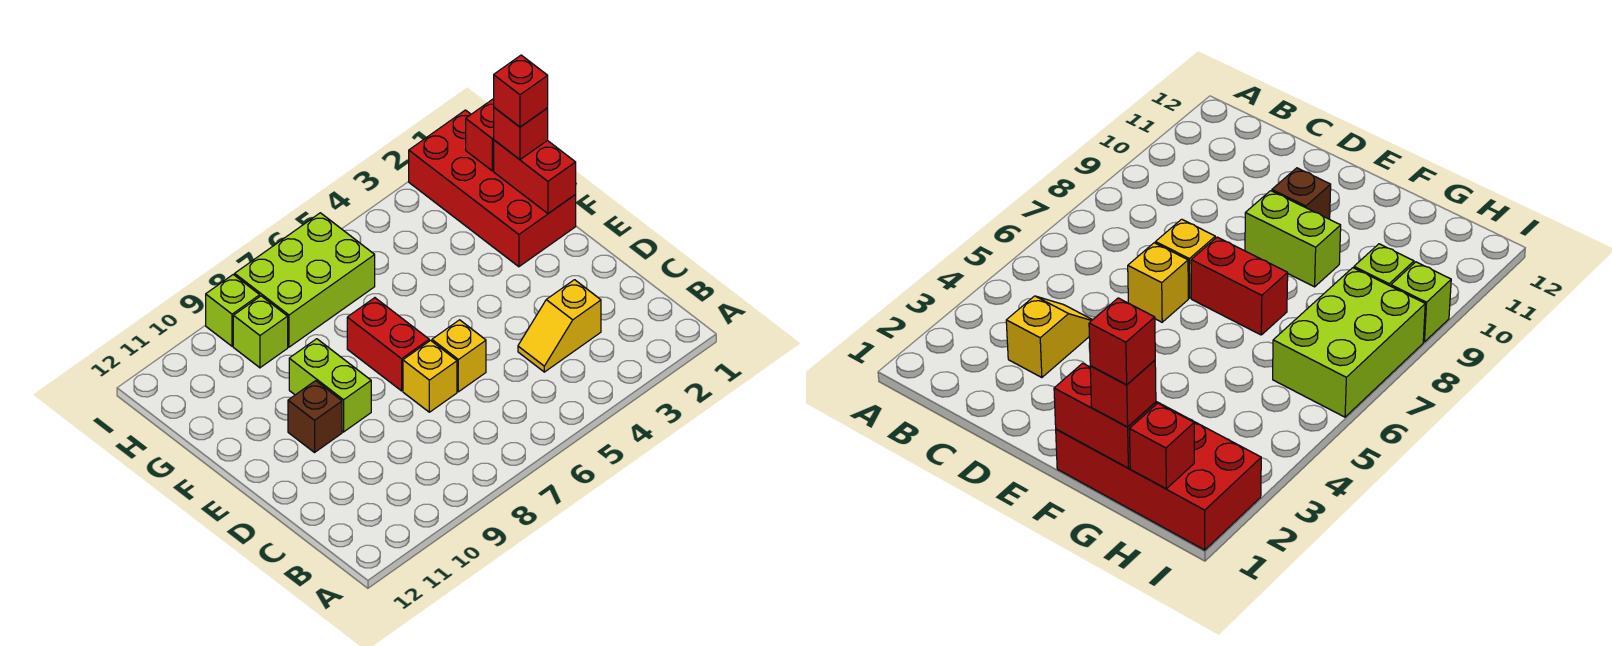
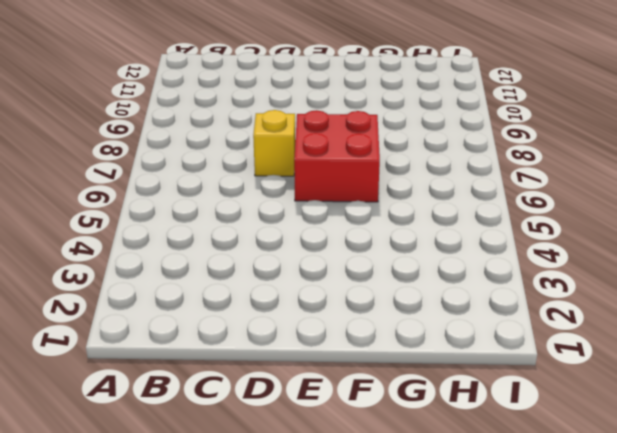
red 2x2 brick [294,110,380,202] -> red 1x2 brick [347,298,429,391]
none -> yellow 1x2 slope [518,280,601,372]
none -> yellow 1x1 brick [432,320,486,392]
none -> lime 1x2 brick [289,339,371,432]

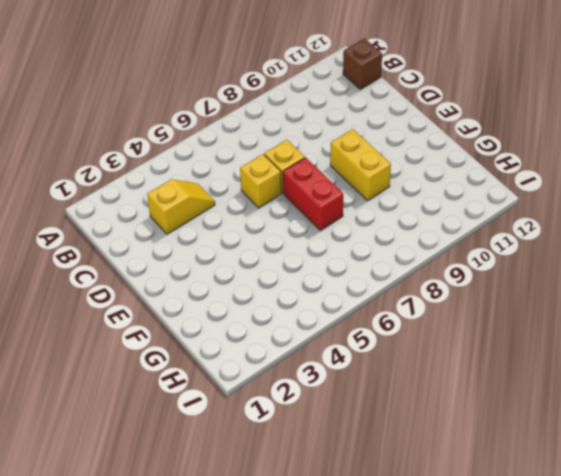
brown 1x1 brick [343,38,382,89] -> brown 1x1 brick moved to [288,381,342,452]
yellow 1x2 brick [330,129,391,200] -> lime 1x2 brick [289,339,371,432]
none -> red 2x4 brick [409,110,576,267]
none -> lime 2x3 brick [235,213,375,347]
none -> lime 1x1 brick [233,296,288,368]

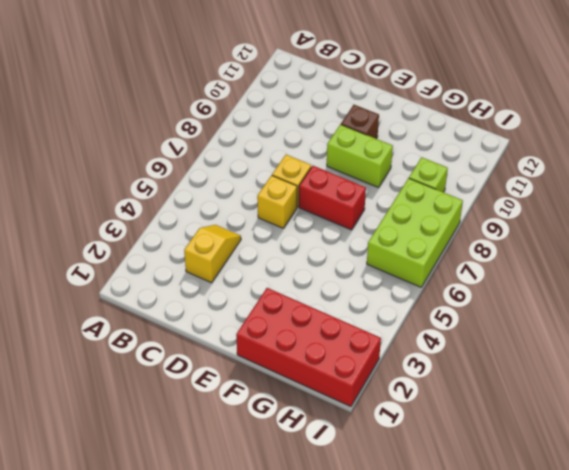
none -> lime 1x1 brick [206,275,260,346]
none -> red 1x2 brick [494,140,576,213]
none -> red 1x1 brick [466,99,494,171]

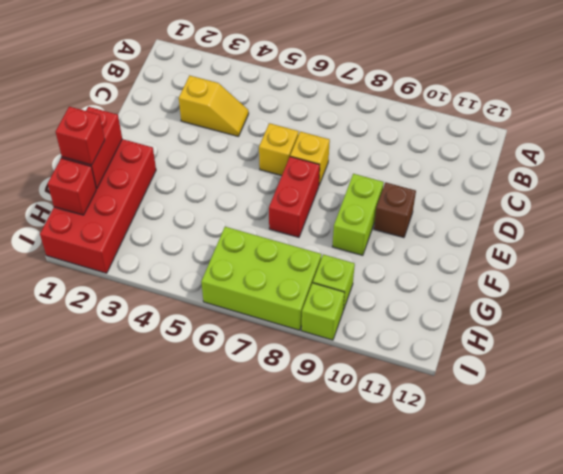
none -> red 1x1 brick [494,55,548,127]

